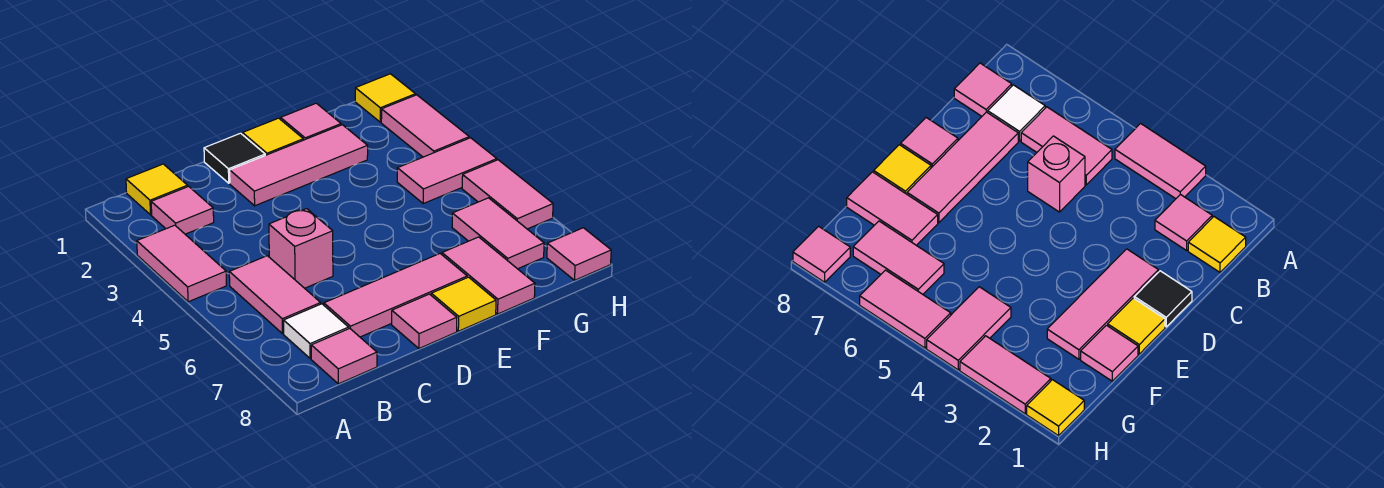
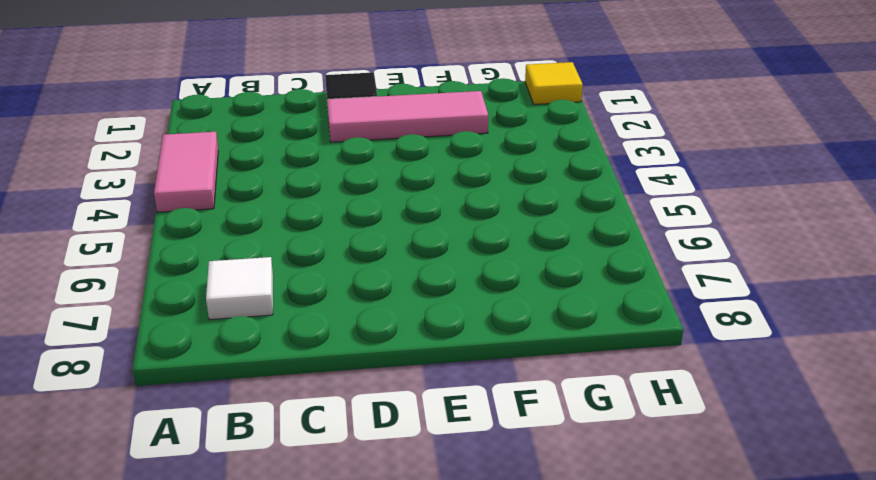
none -> yellow 1x1 tile [126,164,188,215]
none -> pink 1x1 tile [151,186,214,234]
none -> pink 1x2 tile [229,256,321,334]

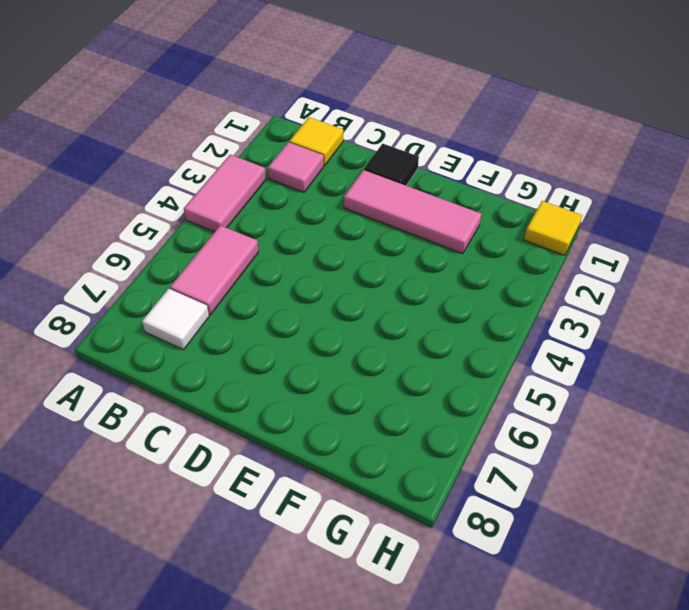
none -> pink 1x1 tile [311,328,377,384]
none -> pink 1x1 brick [269,209,333,288]
none -> pink 1x3 tile [324,254,467,337]

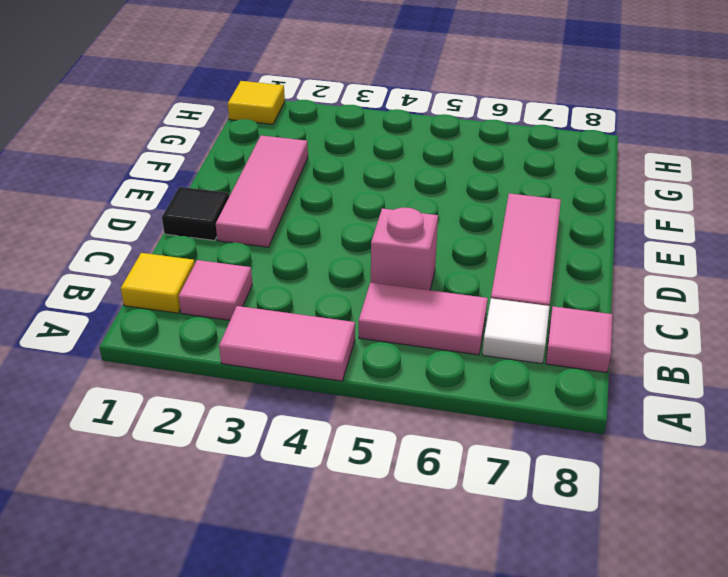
none -> pink 1x1 tile [392,294,457,348]
none -> yellow 1x1 tile [243,118,303,155]
none -> yellow 1x1 tile [431,277,496,331]

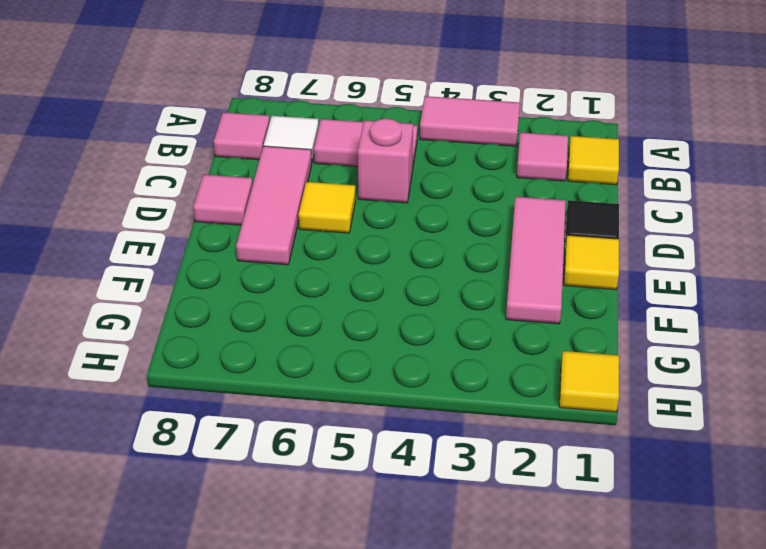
yellow 1x1 tile [299,182,356,233] -> yellow 1x1 tile moved to [431,277,496,331]
none -> pink 1x1 tile [281,103,341,140]
none -> pink 1x2 tile [442,237,535,314]
none -> pink 1x2 tile [397,138,497,204]

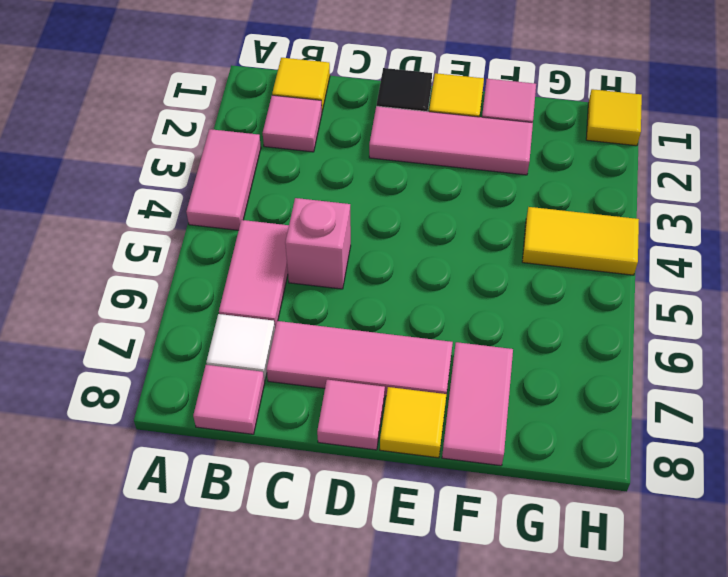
yellow 1x2 tile [522,207,639,275] -> pink 1x2 tile [397,138,497,204]
none -> pink 1x2 tile [452,198,544,269]
none -> pink 1x2 tile [381,95,469,157]
none -> pink 1x2 tile [462,160,553,229]

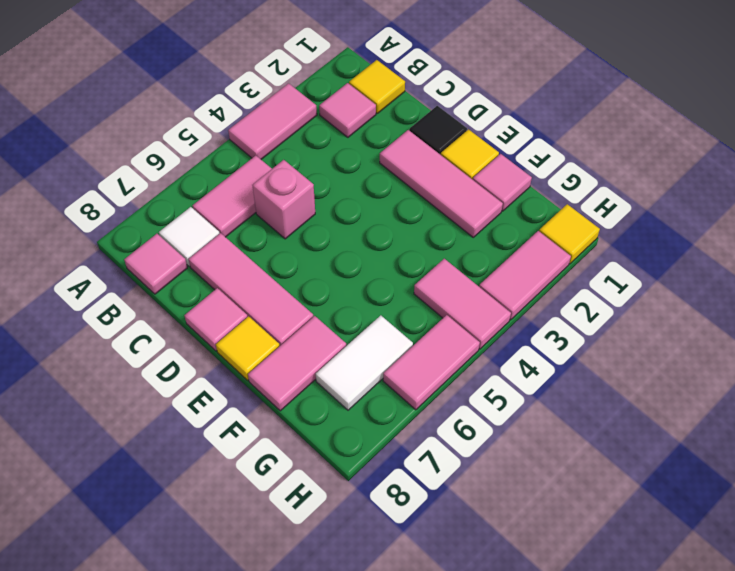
white 1x2 tile [316,315,413,410] -> pink 1x2 tile [452,198,544,269]
none -> pink 1x1 tile [547,228,611,280]

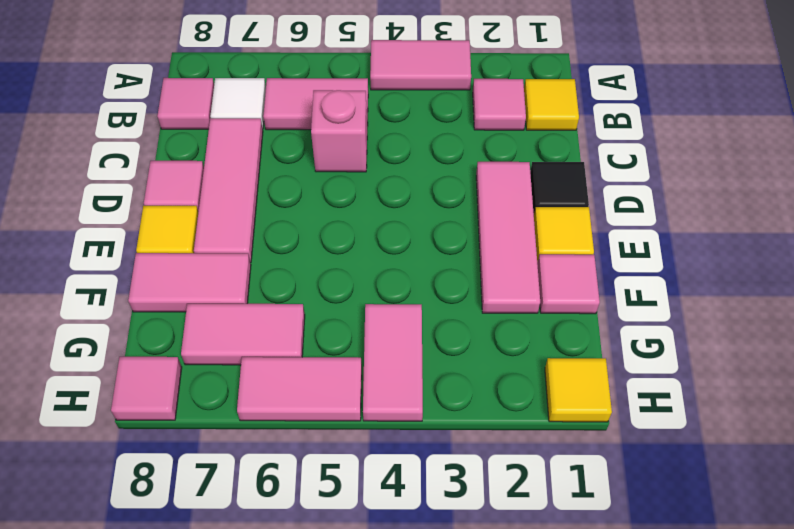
none -> pink 1x2 tile [381,95,469,157]

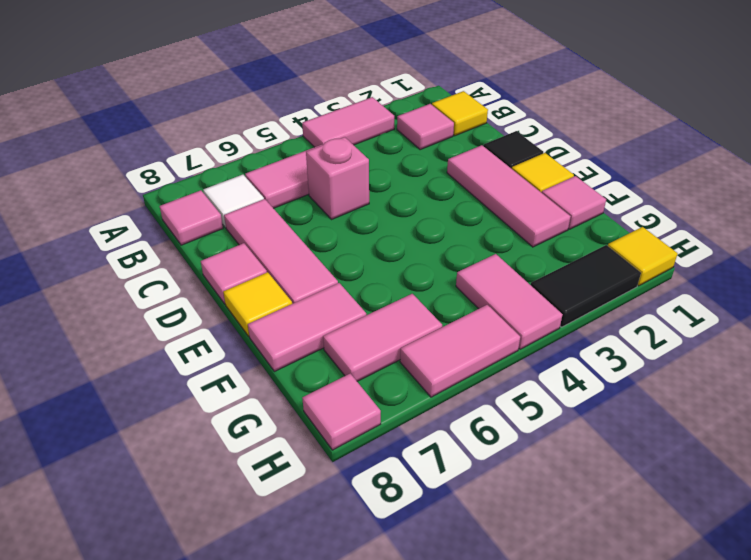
black 1x2 tile [531,245,641,327] -> pink 1x2 tile [381,95,469,157]

